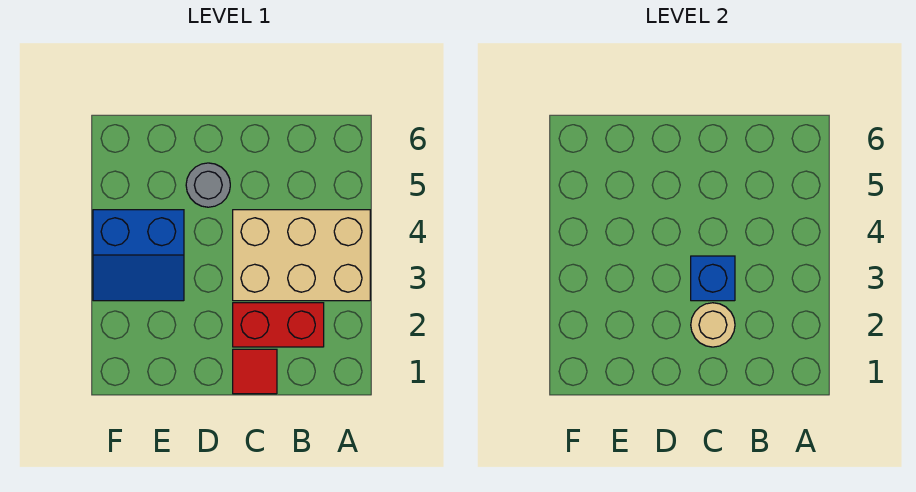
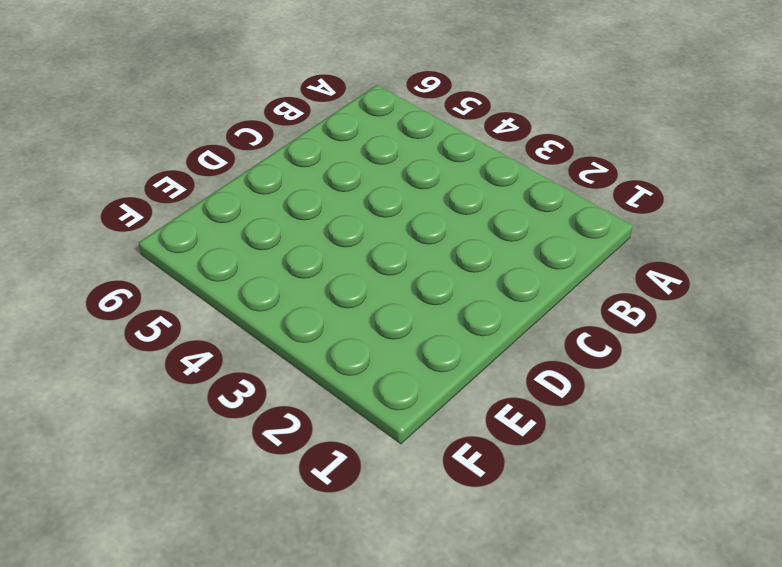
none -> tan 2x3 brick [233,210,370,301]
none -> red 1x2 brick [233,303,324,347]

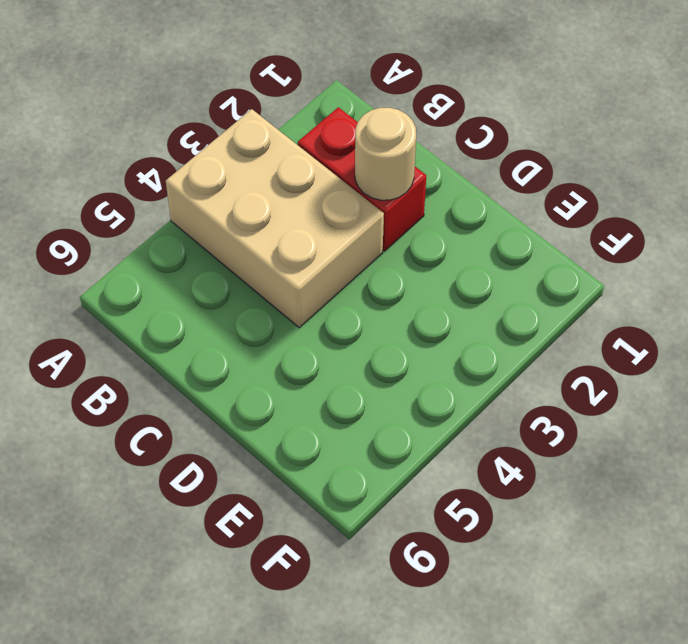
none -> red 1x1 tile [233,349,277,394]
none -> grey 1x1 round brick [186,163,230,207]

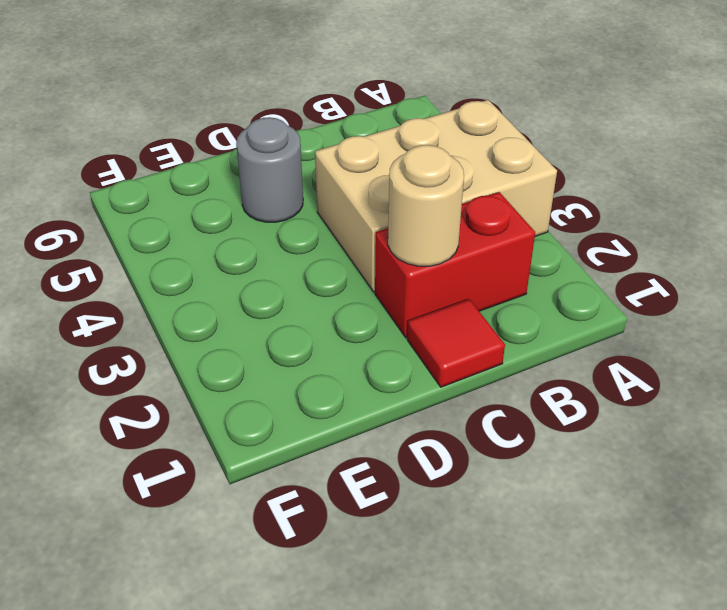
none -> blue 2x2 slope [93,210,184,301]
none -> blue 1x1 brick [691,256,735,301]

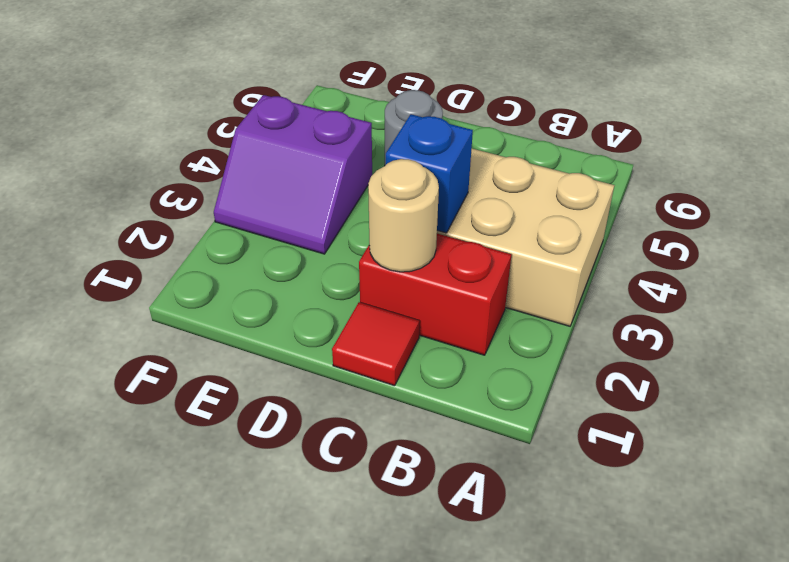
purple 2x2 slope [214,95,372,254] -> blue 2x2 slope [93,210,184,301]

